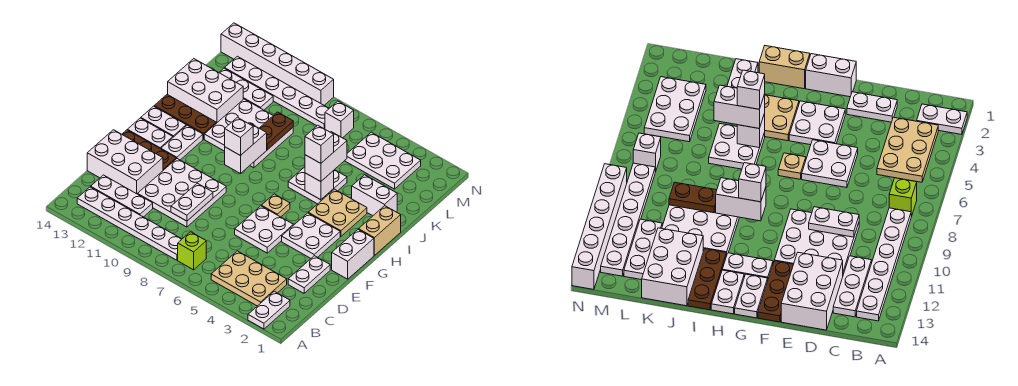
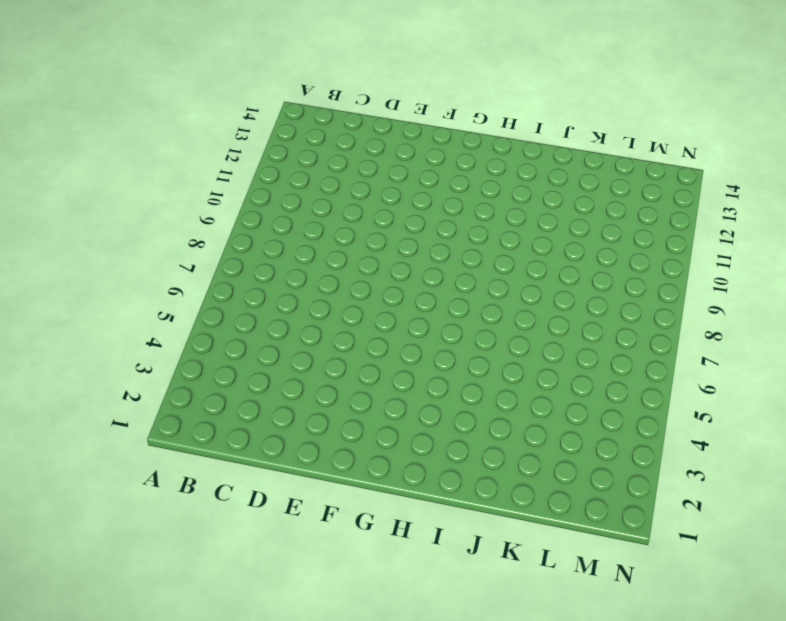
none -> white 1x2 plate [248,291,290,329]
none -> tan 2x3 plate [211,251,287,306]
none -> lime 1x1 brick [178,232,206,270]
none -> white 1x6 plate [77,187,182,260]

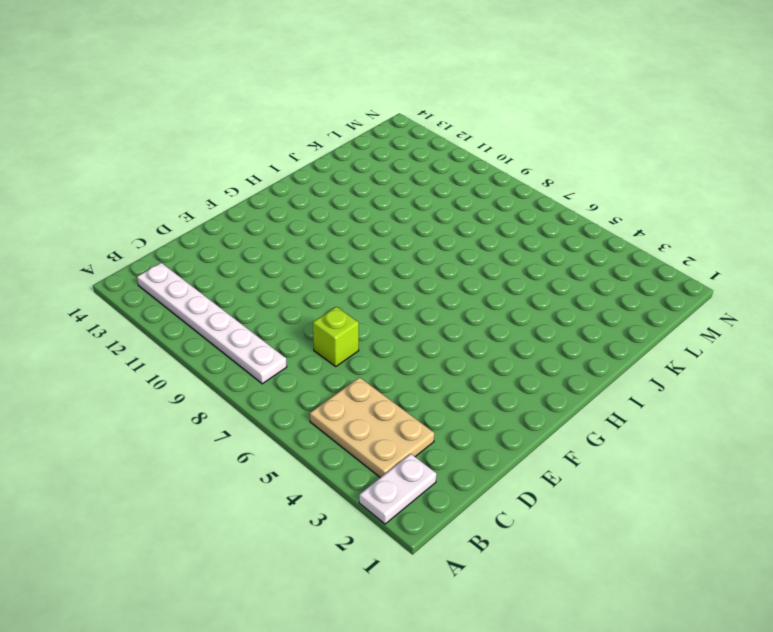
lime 1x1 brick [313,307,359,366] -> lime 1x1 brick moved to [178,232,206,270]
none -> white 1x3 plate [91,175,153,217]
none -> white 1x2 plate [288,256,330,293]
none -> white 3x3 plate [138,159,226,227]
none -> white 2x3 brick [87,130,163,194]

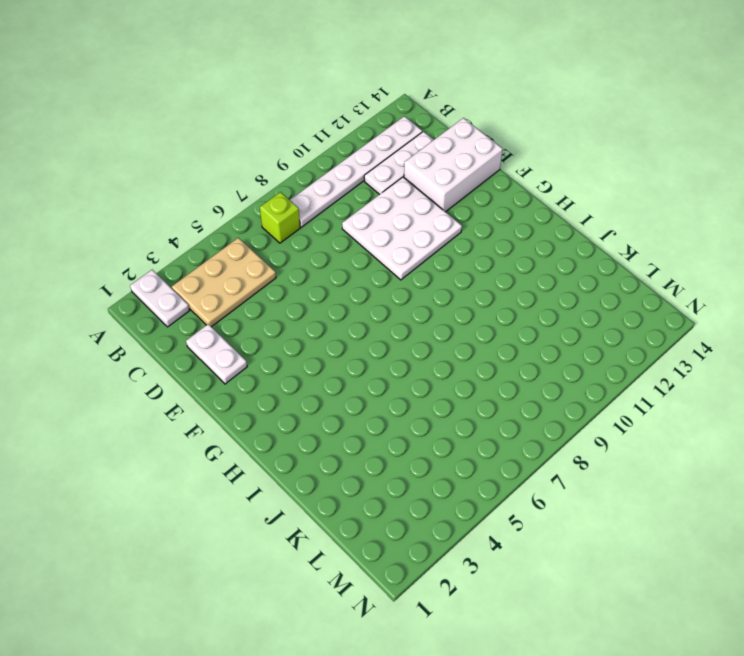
none -> white 2x2 plate [235,206,293,253]
none -> white 1x2 brick [332,229,374,279]
none -> white 2x2 plate [282,213,340,258]
none -> brown 1x3 plate [122,130,176,170]

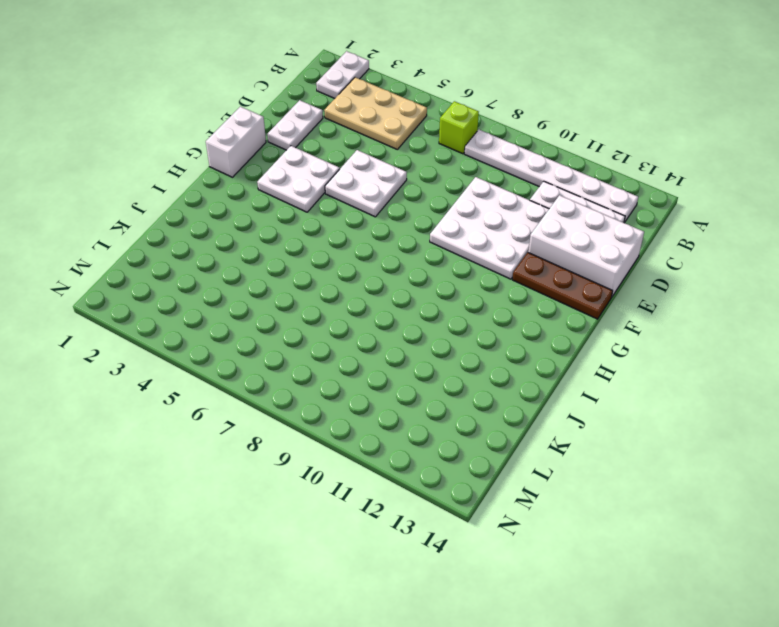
none -> tan 1x1 plate [261,194,290,217]
none -> white 1x2 plate [161,125,203,160]
none -> white 1x2 plate [128,118,173,149]
none -> tan 1x2 brick [359,206,401,255]

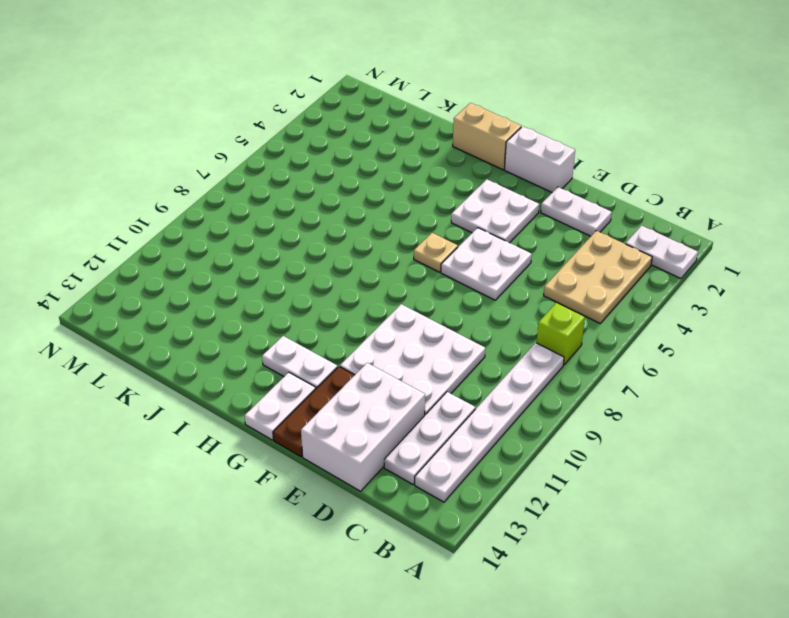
none -> tan 2x2 plate [308,189,367,236]
none -> white 1x2 plate [141,106,186,137]
none -> white 2x2 plate [288,167,347,204]
none -> white 3x3 plate [204,99,293,168]

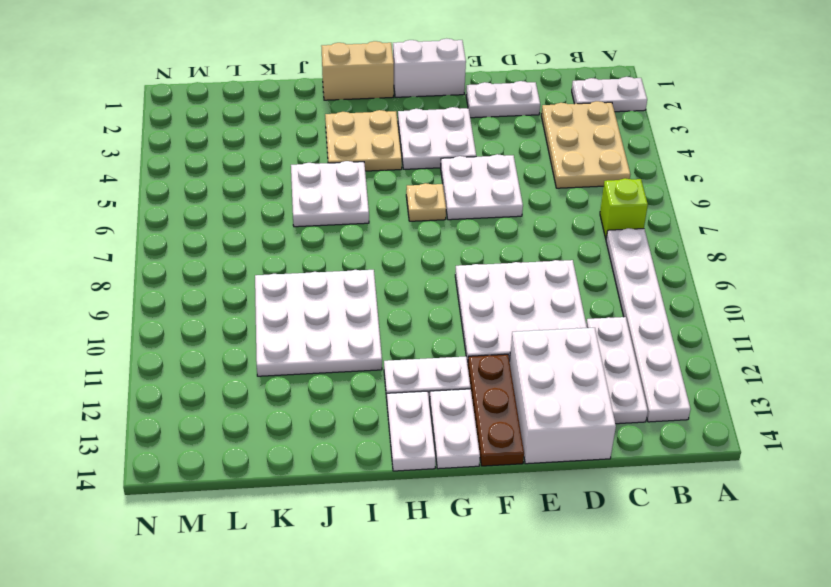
none -> brown 1x3 plate [154,94,216,139]
none -> white 1x2 brick [352,175,397,216]
none -> white 2x3 brick [168,59,243,123]
none -> white 2x3 plate [345,132,421,189]

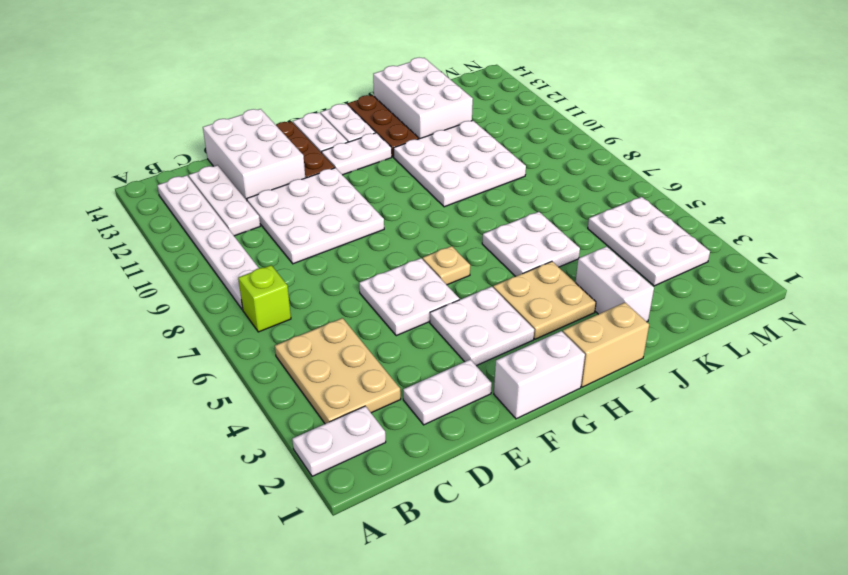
none -> white 1x3 plate [219,68,273,110]
none -> white 1x1 brick [325,101,354,138]
none -> white 1x6 plate [225,56,329,129]
none -> white 1x6 brick [221,23,334,105]

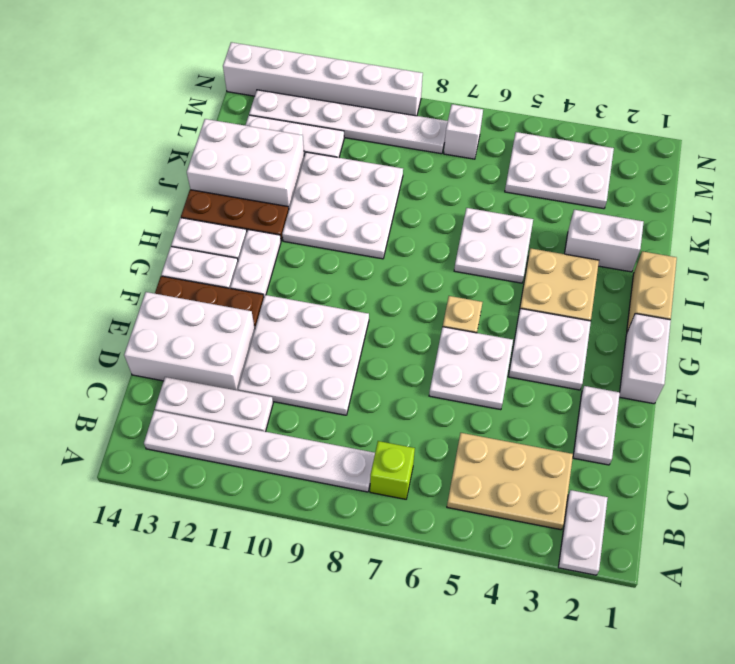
none -> white 1x2 plate [171,183,213,221]
none -> white 1x2 brick [225,124,267,174]
none -> white 1x1 brick [305,171,334,200]
none -> brown 1x2 plate [259,112,293,150]

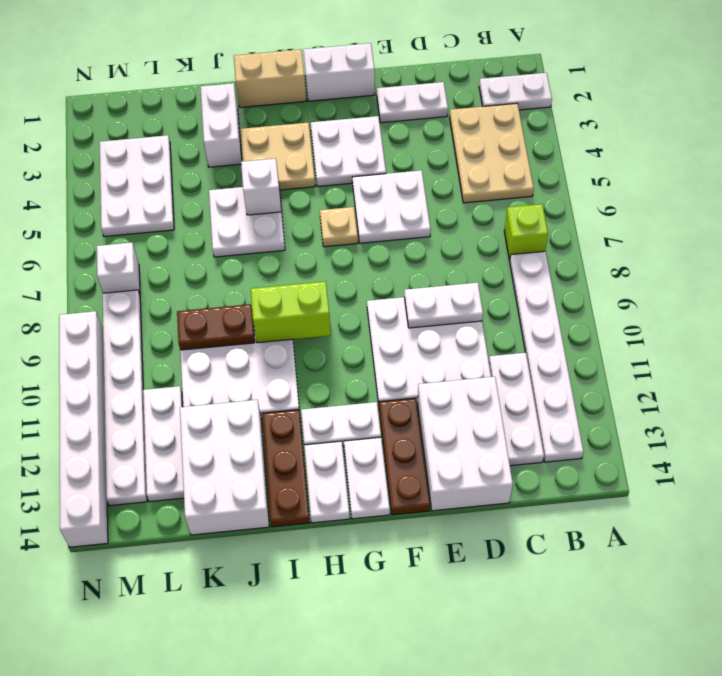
lime 1x2 brick [251,281,331,343] -> white 1x2 brick [225,124,267,174]
none -> white 1x1 brick [225,117,253,156]
none -> white 1x2 brick [305,132,347,182]
none -> white 1x1 brick [305,125,334,163]

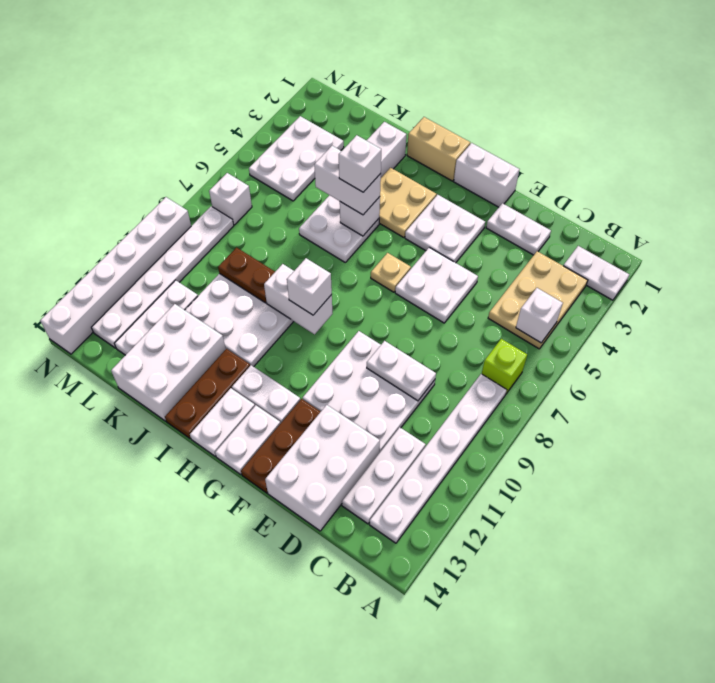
white 1x1 brick [516,288,563,343] -> none

